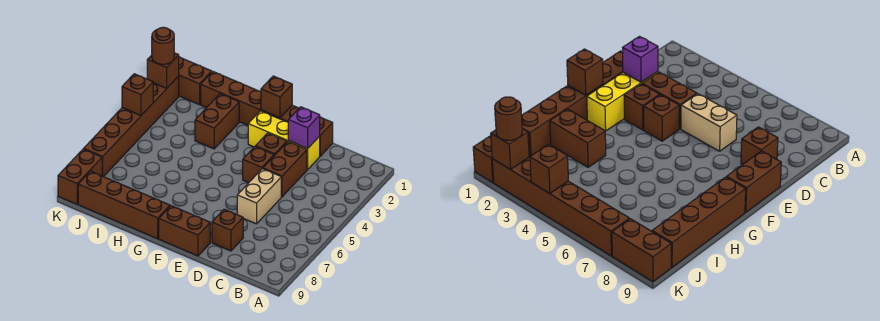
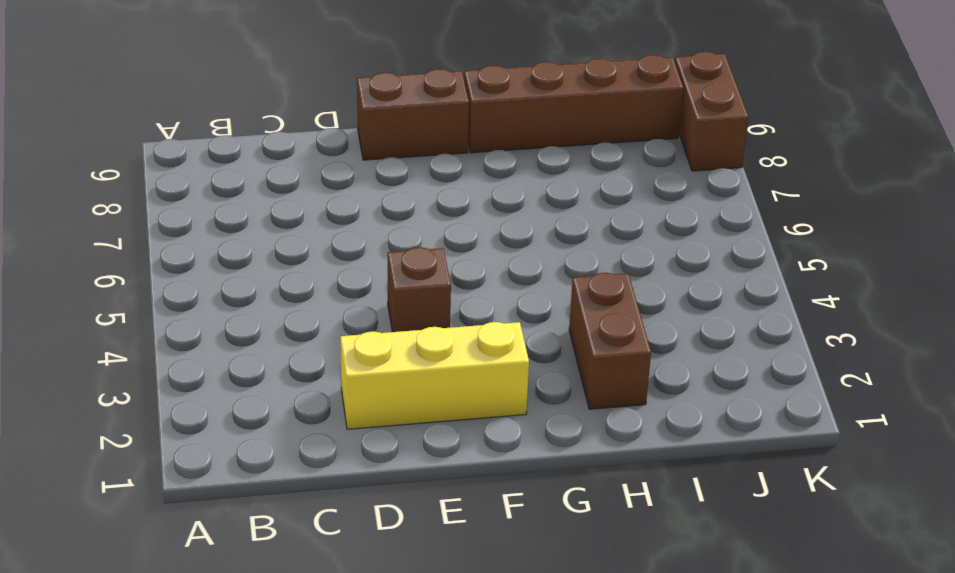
none -> brown 1x6 brick [201,72,333,156]
none -> brown 1x2 brick [263,142,307,197]
none -> tan 1x2 brick [237,169,281,224]

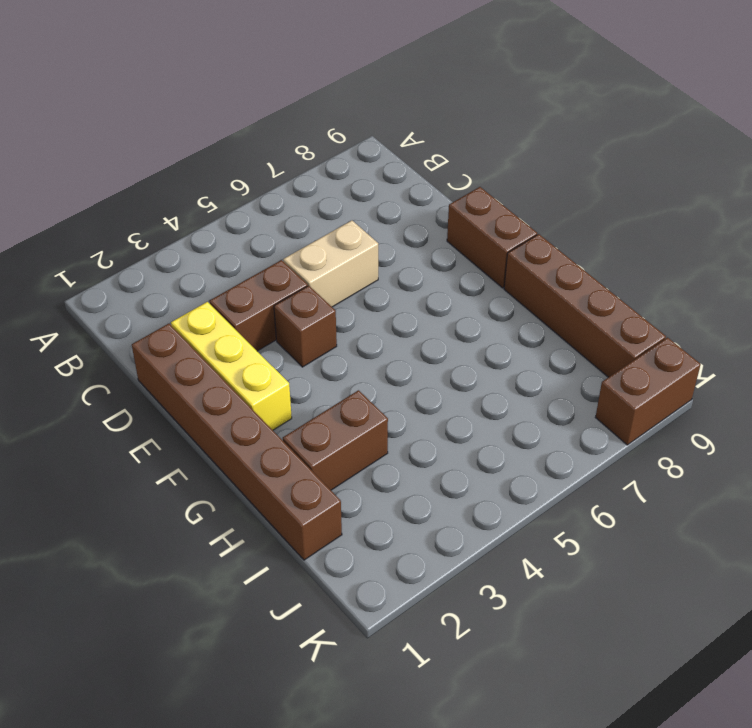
none -> brown 1x1 brick [212,209,243,251]
none -> brown 1x1 brick [256,133,287,156]
none -> brown 1x2 brick [179,57,212,105]

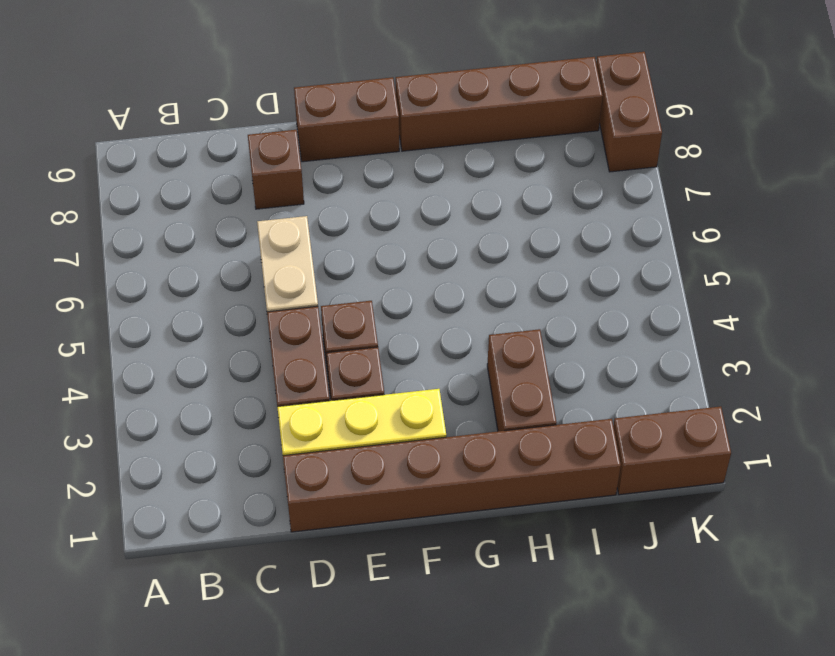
none -> brown 1x6 brick [84,76,179,177]
none -> purple 1x1 brick [288,107,320,149]
none -> brown 1x1 brick [261,76,292,118]

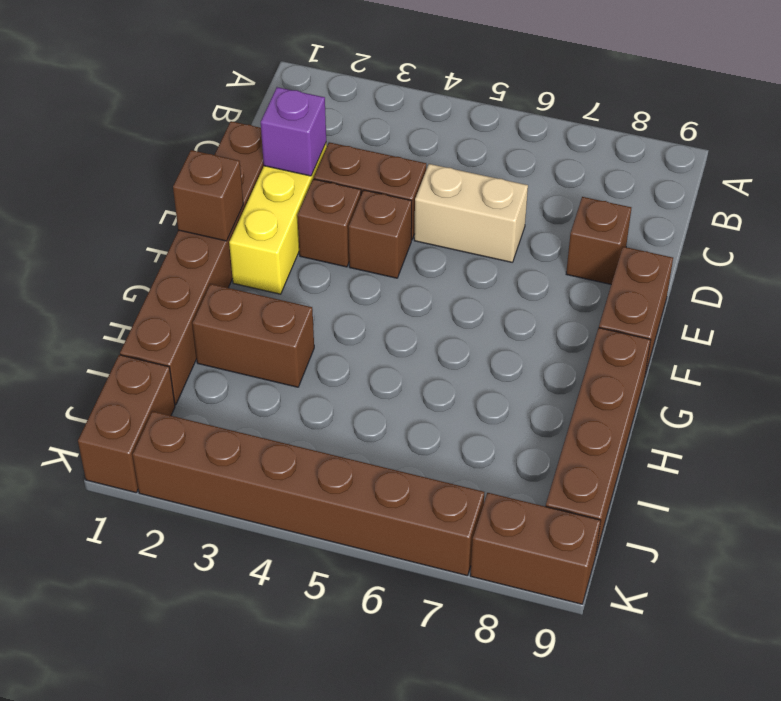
none -> brown 1x1 brick [147,53,179,88]
none -> brown 1x1 brick [122,74,153,115]
none -> brown 1x1 round brick [152,27,174,64]

